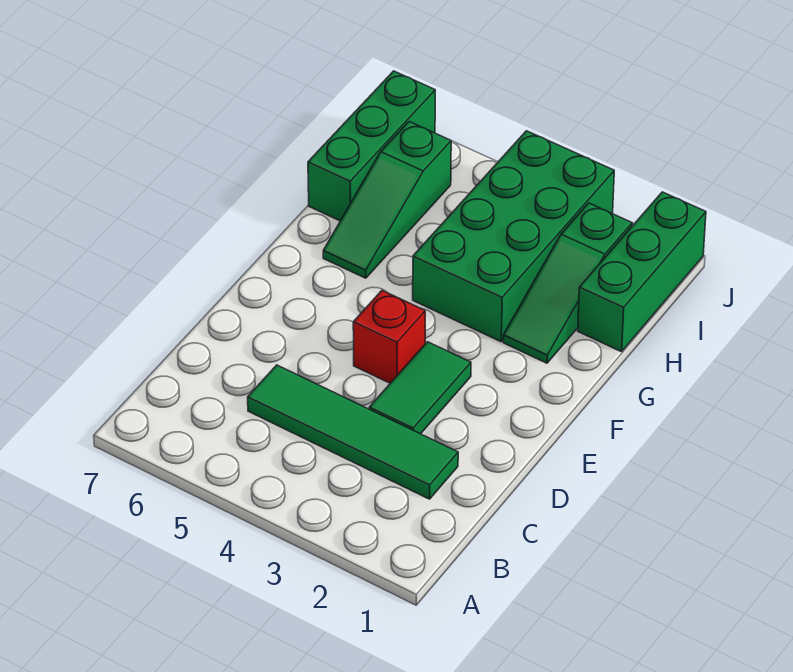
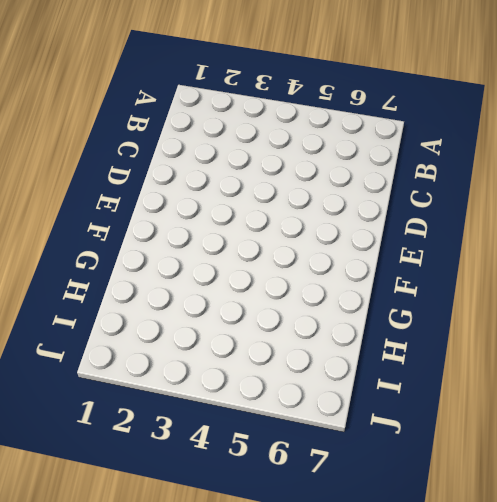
none -> green 1x4 tile [248,365,458,499]
none -> green 1x2 tile [369,342,471,434]

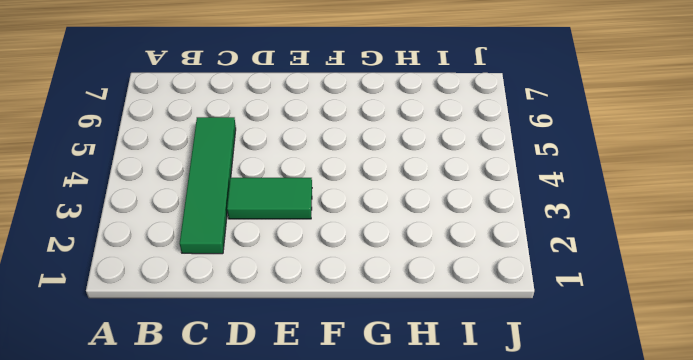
none -> red 1x1 brick [353,290,425,383]
none -> green 1x3 slope [503,203,632,363]

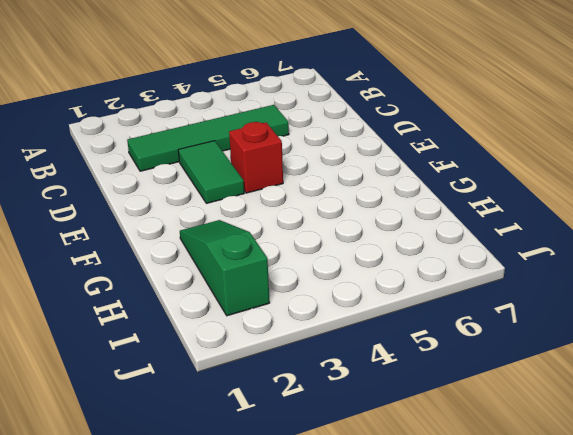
none -> green 2x4 brick [413,131,614,342]
none -> green 1x3 slope [323,122,451,278]

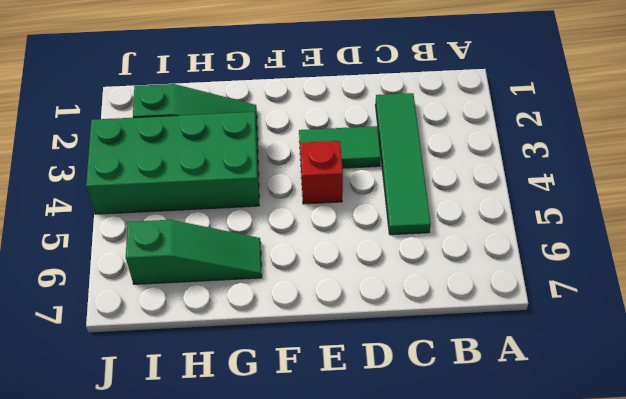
none -> green 1x3 brick [578,192,706,352]
none -> green 1x3 brick [308,71,435,221]

